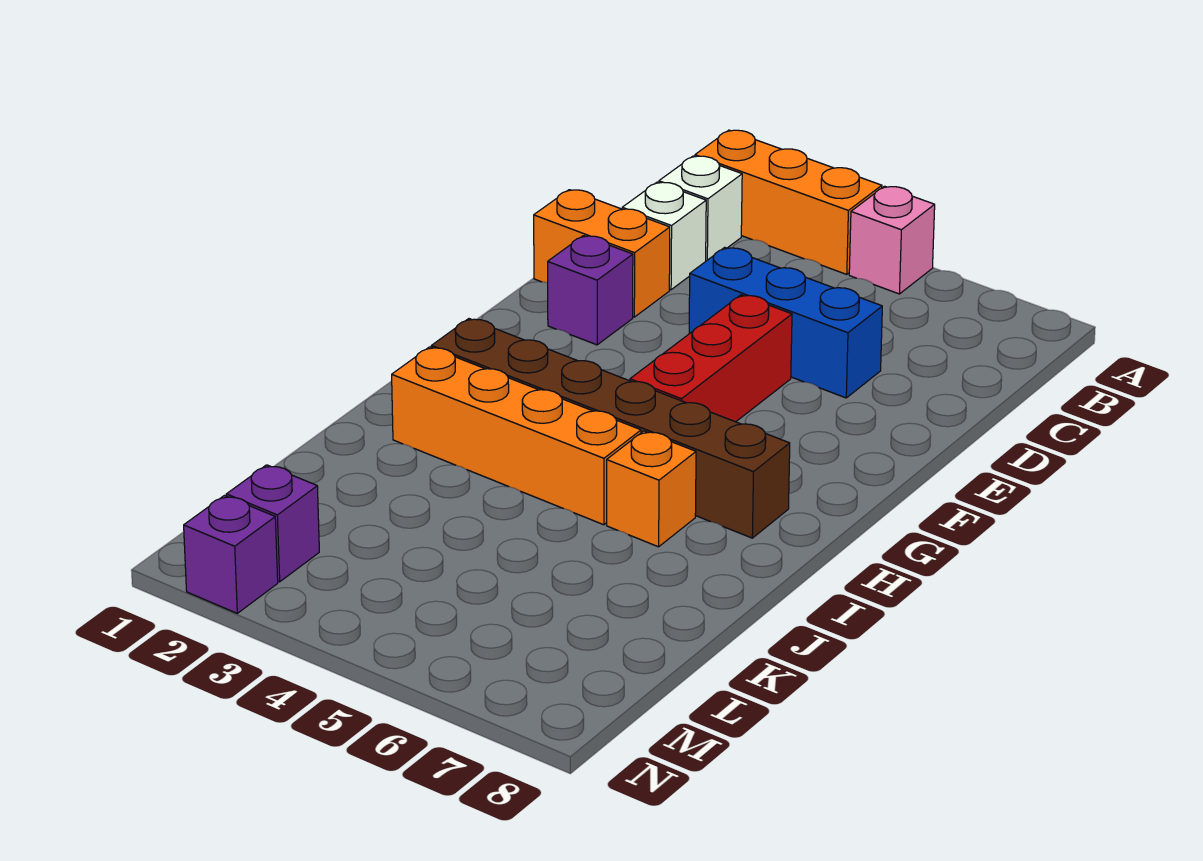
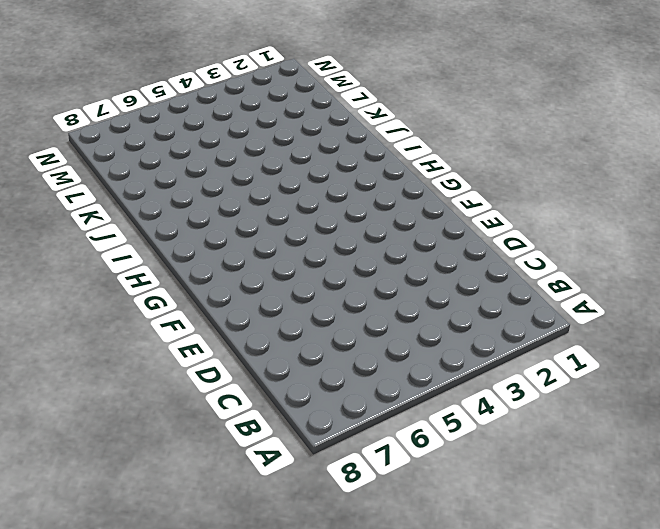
none -> orange 1x3 brick [695,130,882,274]
none -> pink 1x1 brick [849,186,935,294]
none -> white 1x1 brick [659,156,742,261]

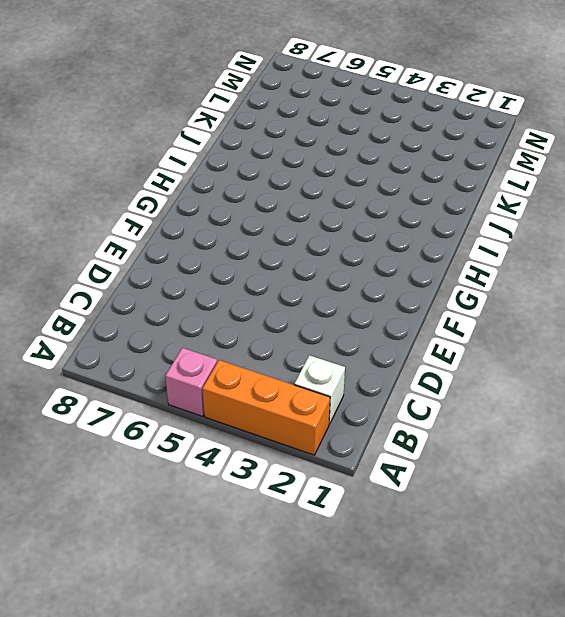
none -> white 1x1 brick [622,182,706,290]
none -> orange 1x2 brick [534,190,670,317]
none -> blue 1x3 brick [689,247,882,398]

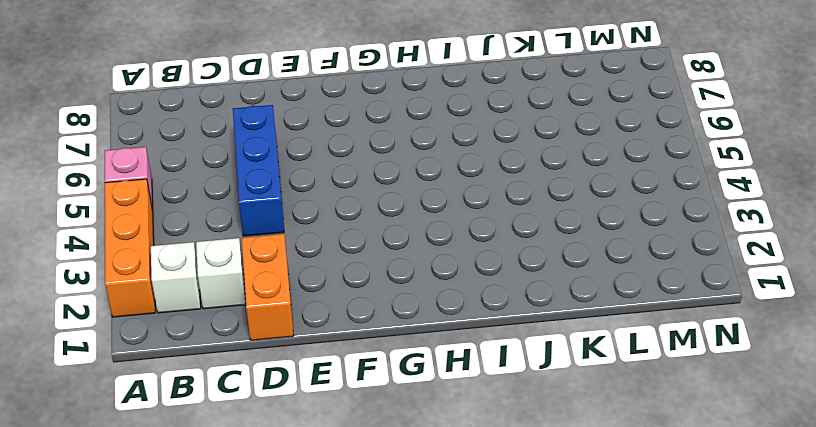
none -> purple 1x1 brick [548,236,633,345]
none -> red 1x3 brick [630,295,792,422]
none -> brown 1x6 brick [431,319,790,538]

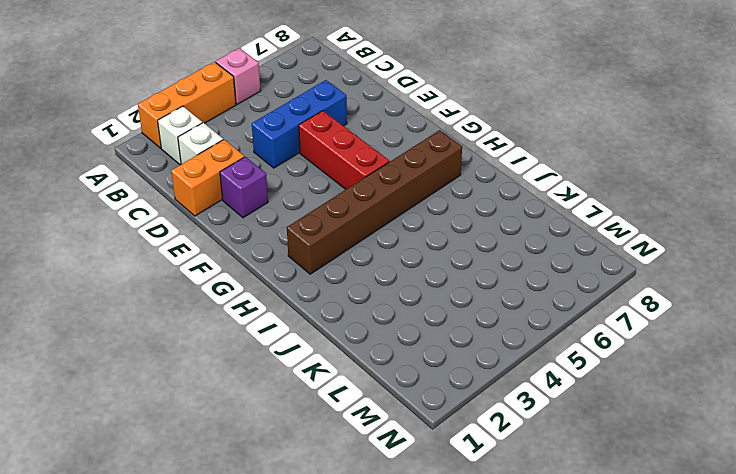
none -> orange 1x4 brick [392,347,641,525]
none -> orange 1x1 brick [607,431,696,547]
none -> purple 1x1 brick [226,465,319,582]

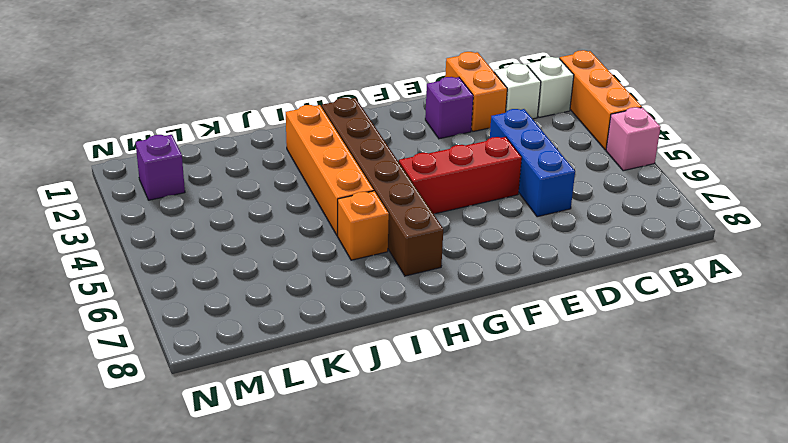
none -> purple 1x1 brick [184,496,278,613]

